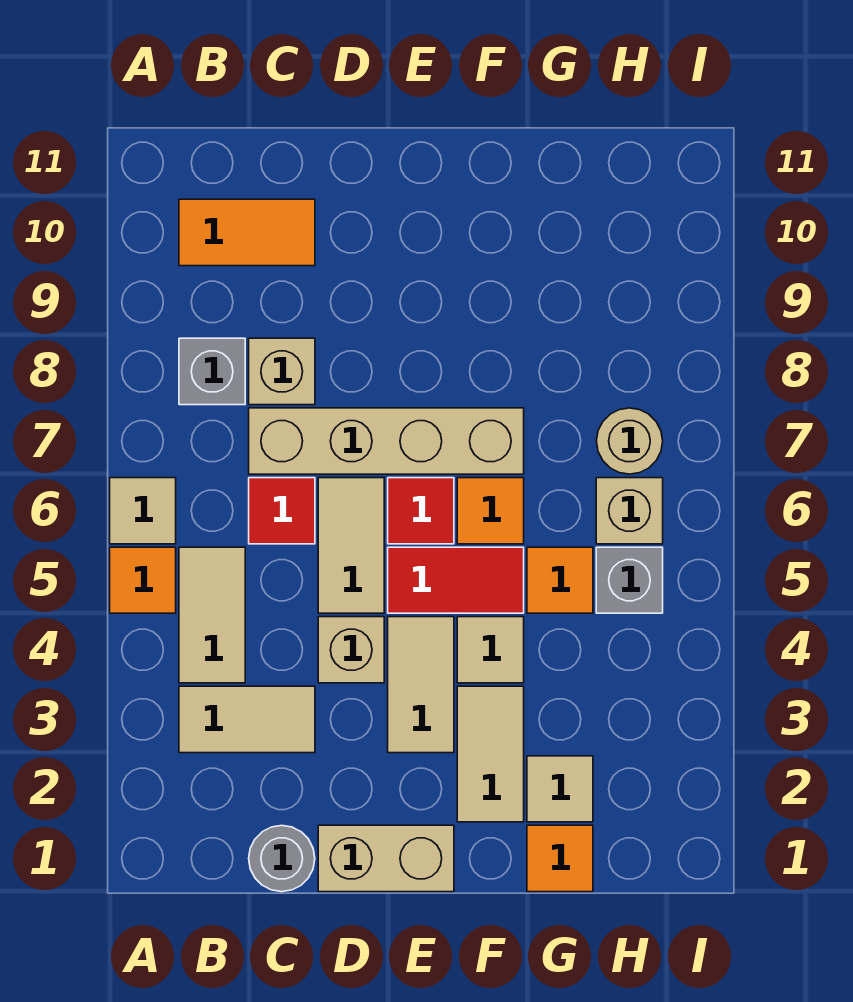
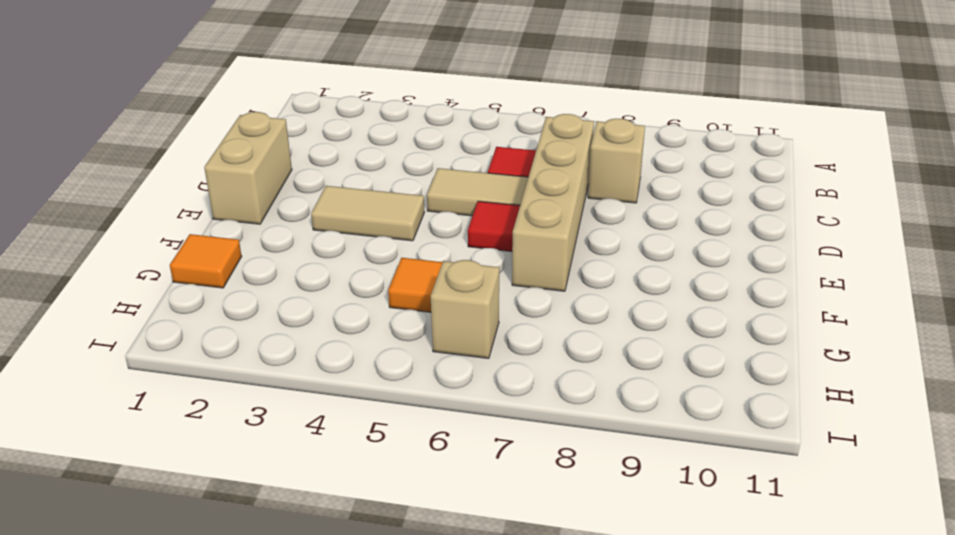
none -> orange 1x1 tile [110,547,176,613]
none -> tan 1x1 tile [110,478,176,544]
none -> tan 1x2 tile [179,686,315,753]

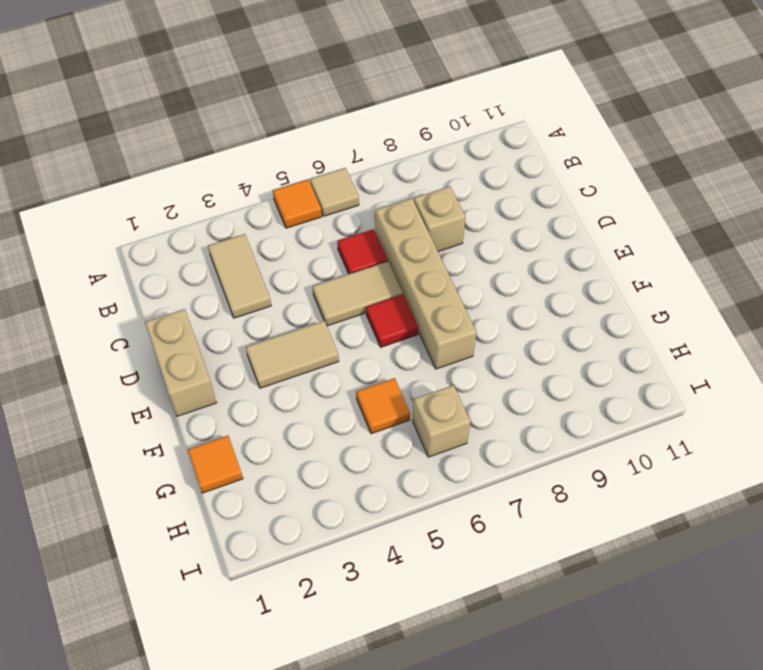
none -> tan 1x2 tile [179,547,245,683]
none -> grey 1x1 brick [179,338,245,405]
none -> orange 1x2 tile [179,199,315,266]

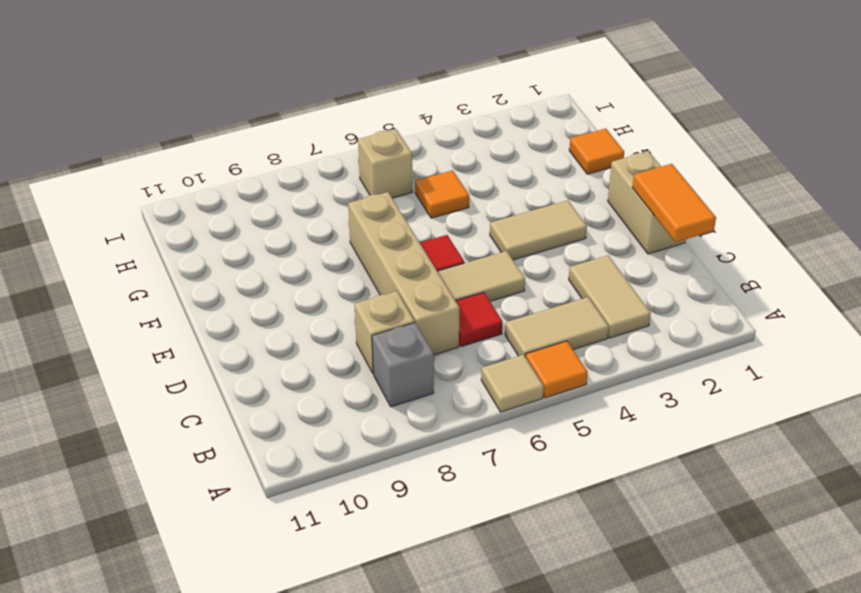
orange 1x2 tile [632,164,716,242] -> orange 1x2 tile moved to [179,199,315,266]
none -> grey 1x1 round brick [249,825,315,892]
none -> tan 1x1 brick [318,617,384,683]
none -> red 1x2 tile [388,547,524,613]

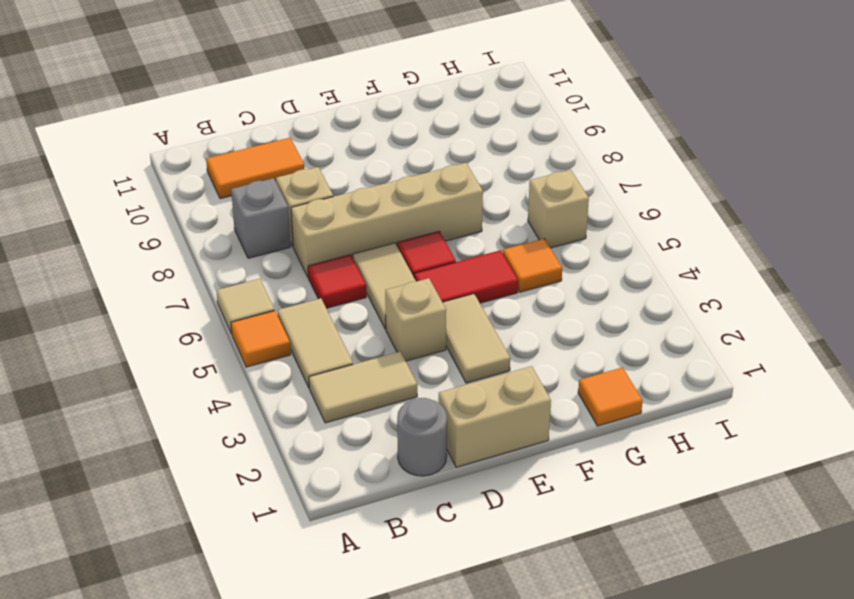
none -> tan 1x2 tile [457,686,524,822]
none -> tan 1x1 tile [457,617,524,683]
none -> orange 1x1 tile [457,478,524,544]

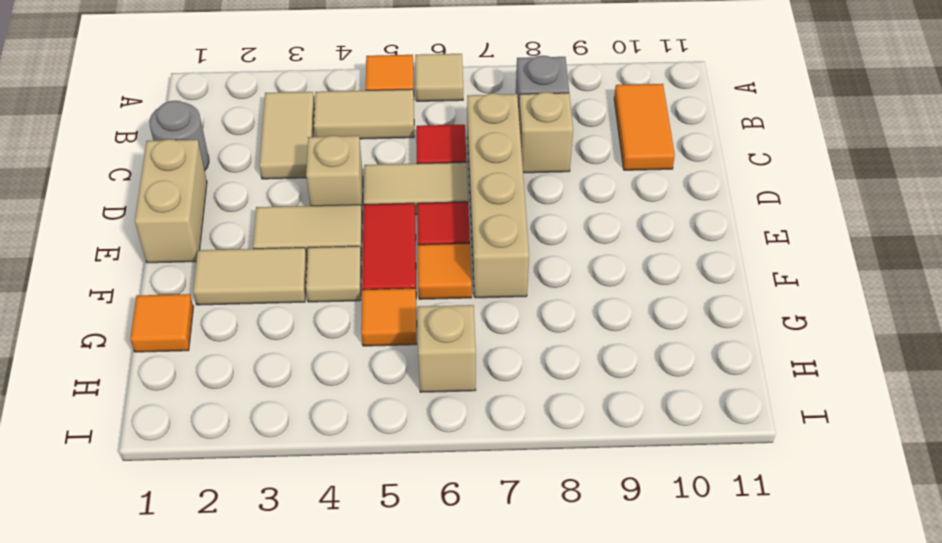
none -> tan 1x1 tile [527,756,593,822]
none -> grey 1x1 brick [596,547,663,613]
none -> tan 1x1 round brick [597,408,663,474]

